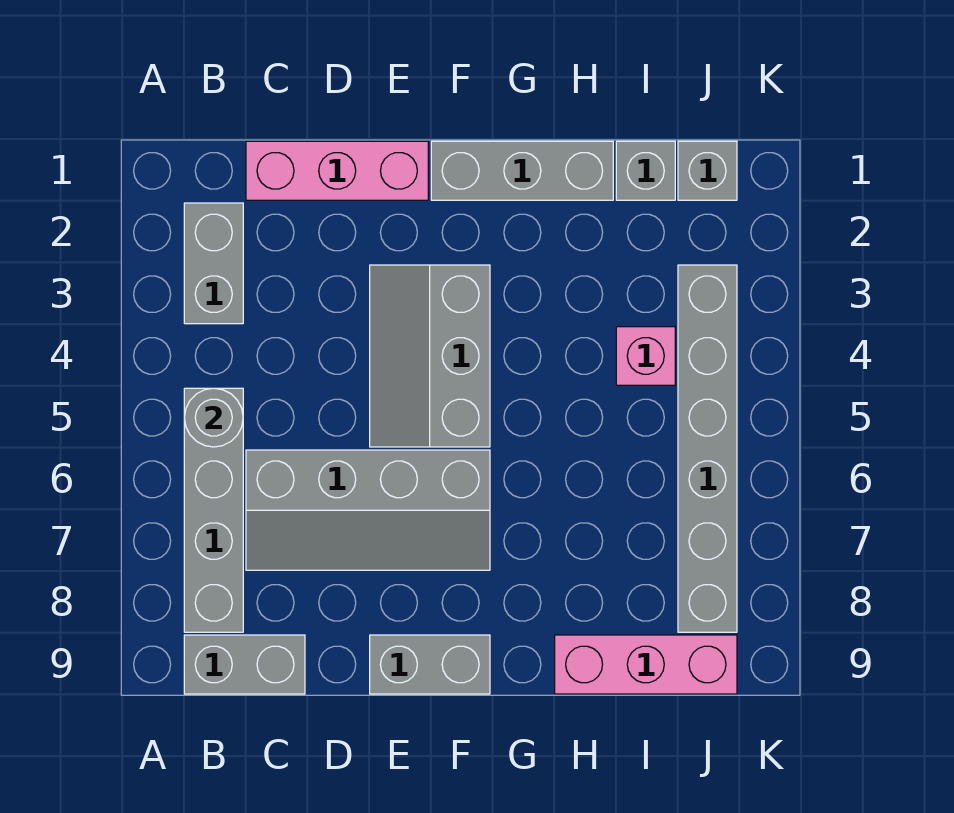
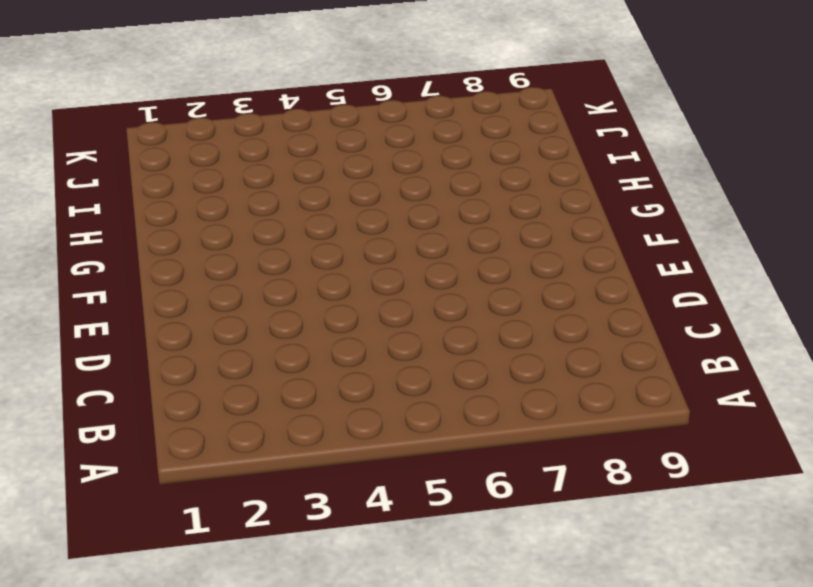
none -> grey 1x2 brick [184,203,243,324]
none -> grey 1x4 brick [184,388,243,632]
none -> grey 1x2 brick [184,635,305,694]

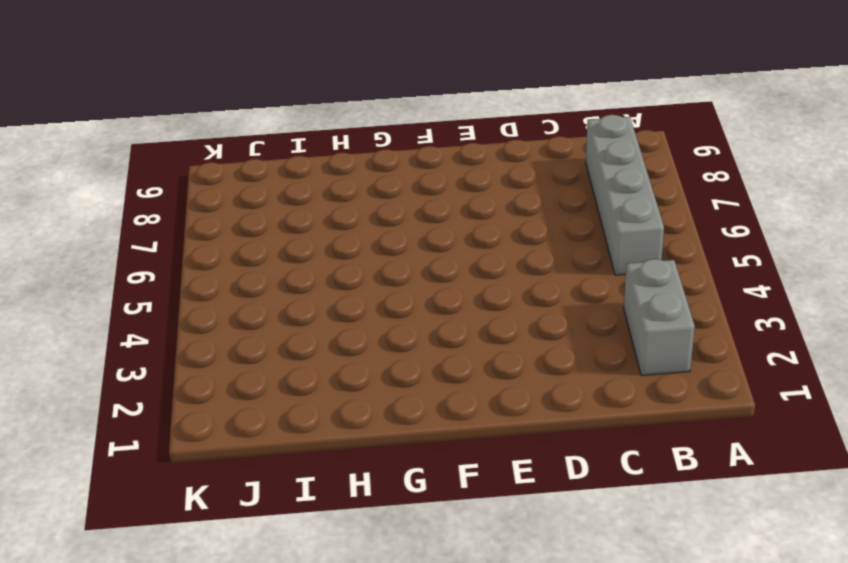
none -> grey 1x2 brick [184,635,305,694]
none -> pink 1x3 brick [246,141,428,200]
none -> grey 2x4 slope [246,450,490,570]

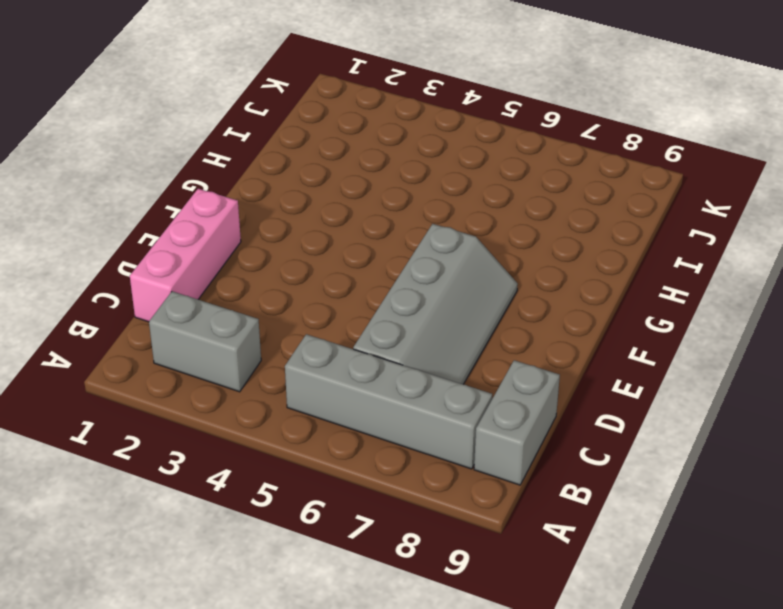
none -> grey 2x3 slope [370,265,490,447]
none -> grey 1x2 brick [370,635,490,694]
none -> grey 1x3 brick [431,141,613,200]

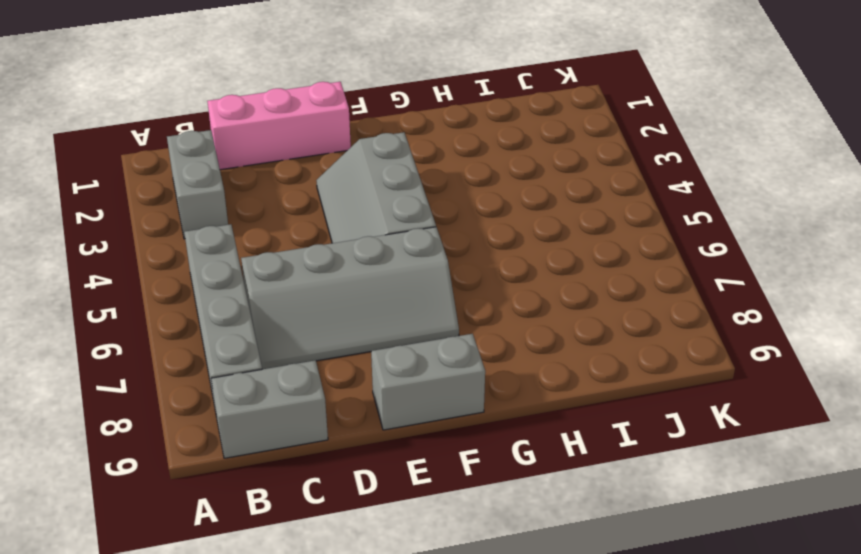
none -> grey 1x3 brick [431,141,613,200]
none -> pink 1x3 brick [555,635,737,694]
none -> grey 1x1 brick [616,141,675,200]

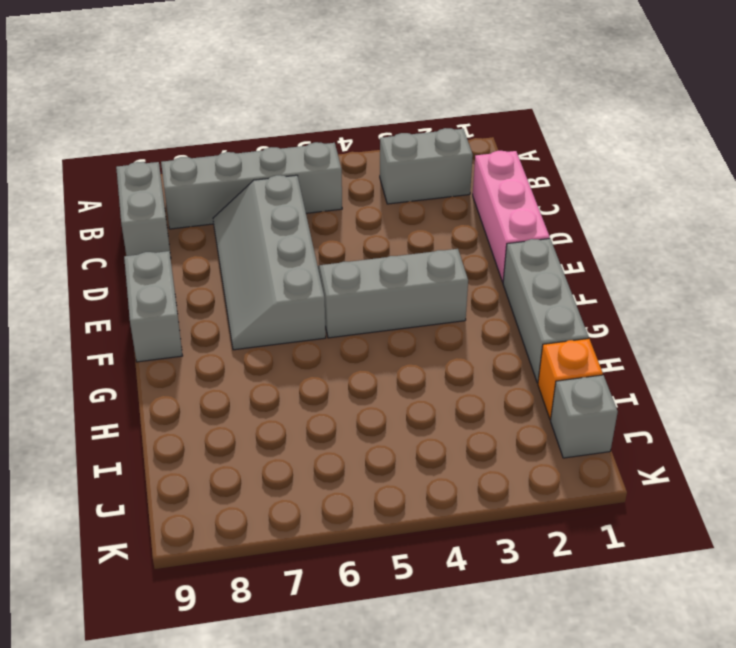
orange 1x1 brick [538,338,603,420] -> grey 1x1 brick [616,141,675,200]
none -> pink 1x3 brick [555,635,737,694]
none -> pink 1x1 brick [616,327,675,385]
none -> grey 1x6 brick [678,265,737,632]

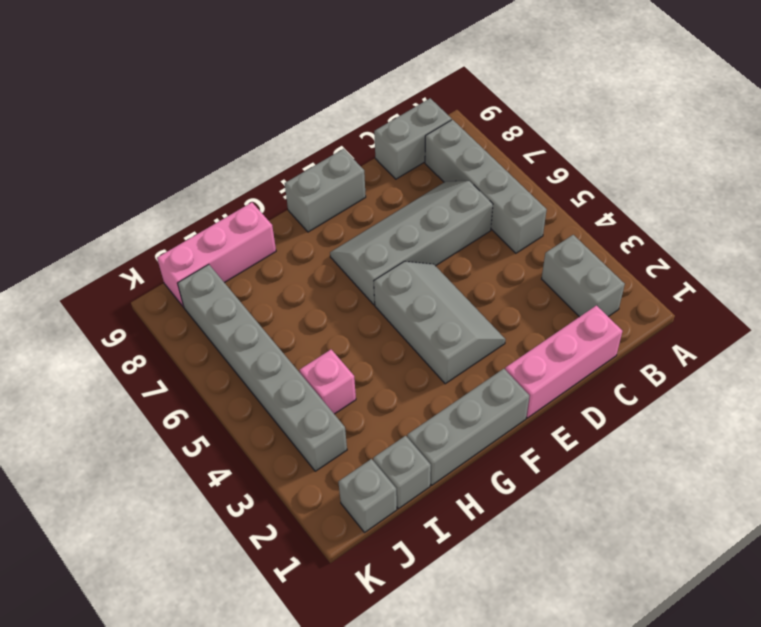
none -> grey 1x1 round brick [184,388,243,447]

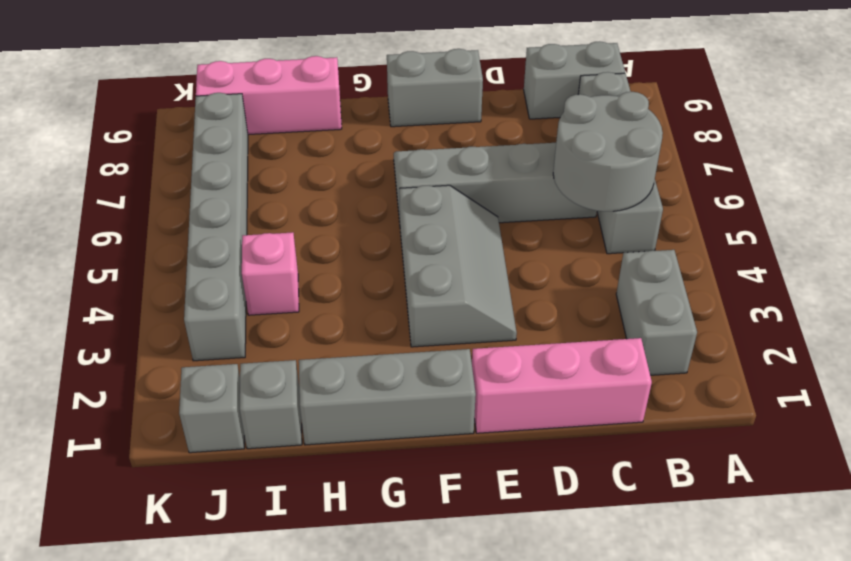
grey 2x2 round brick [553,92,663,212] -> grey 1x1 round brick [184,388,243,447]

